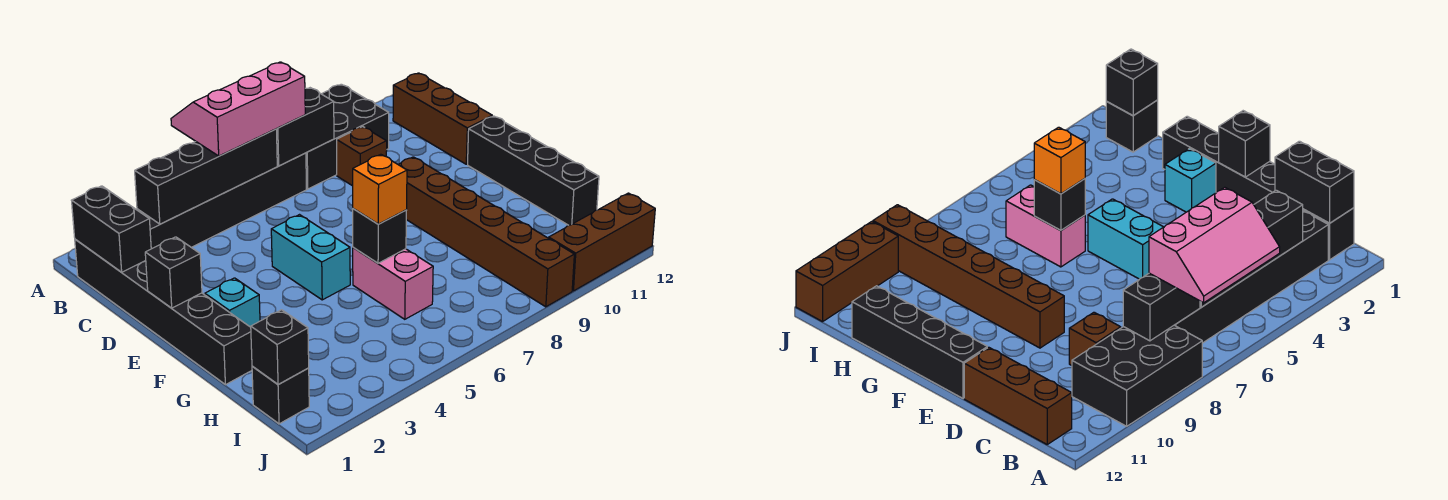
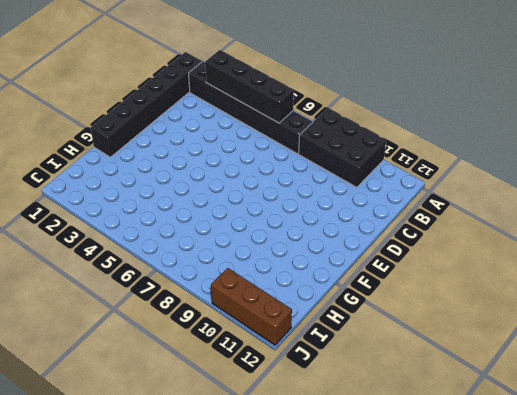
none -> brown 1x3 brick [393,73,492,164]
none -> brown 1x1 brick [337,127,387,186]
none -> cyan 1x2 brick [271,215,350,300]

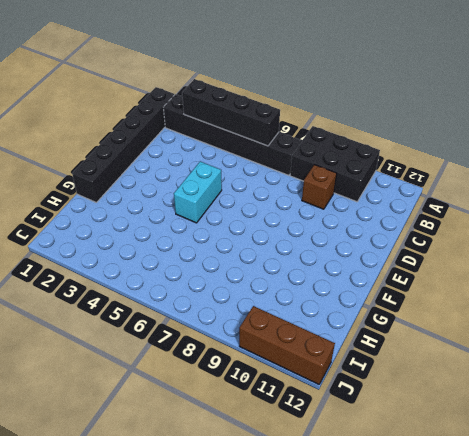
none -> brown 1x3 brick [393,73,492,164]
none -> brown 1x6 brick [398,157,574,307]
none -> black 1x4 brick [468,116,599,225]

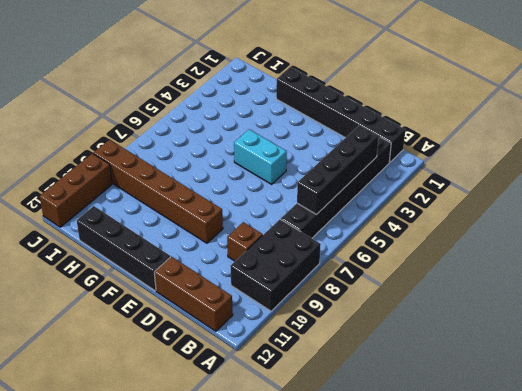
none -> cyan 1x1 brick [205,278,260,327]
none -> pink 1x2 brick [353,247,433,319]
none -> black 1x1 brick [252,366,309,424]

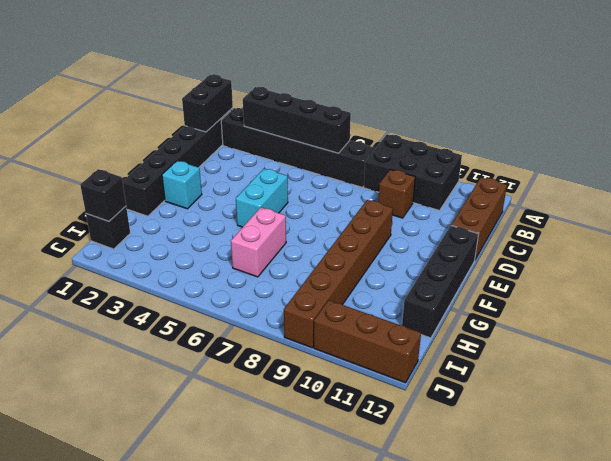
none -> black 1x2 brick [277,88,334,166]
none -> black 1x1 brick [145,237,202,308]
none -> black 1x1 brick [353,209,407,263]

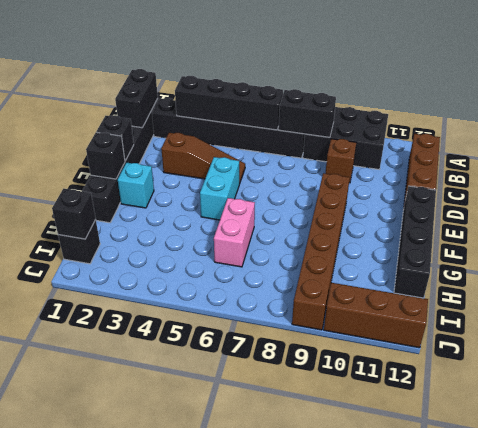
brown 1x3 slope [161,133,245,184] -> none
black 1x1 brick [86,132,125,179] -> black 1x1 brick moved to [353,209,407,263]
none -> pink 2x3 slope [171,62,305,156]
none -> orange 1x1 brick [353,154,407,224]

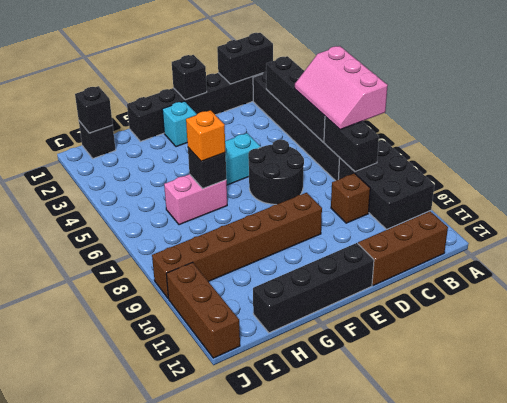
pink 2x3 slope [295,46,388,130] -> pink 2x3 slope turned to [171,62,305,156]
black 2x2 round brick [248,140,304,204] -> none

